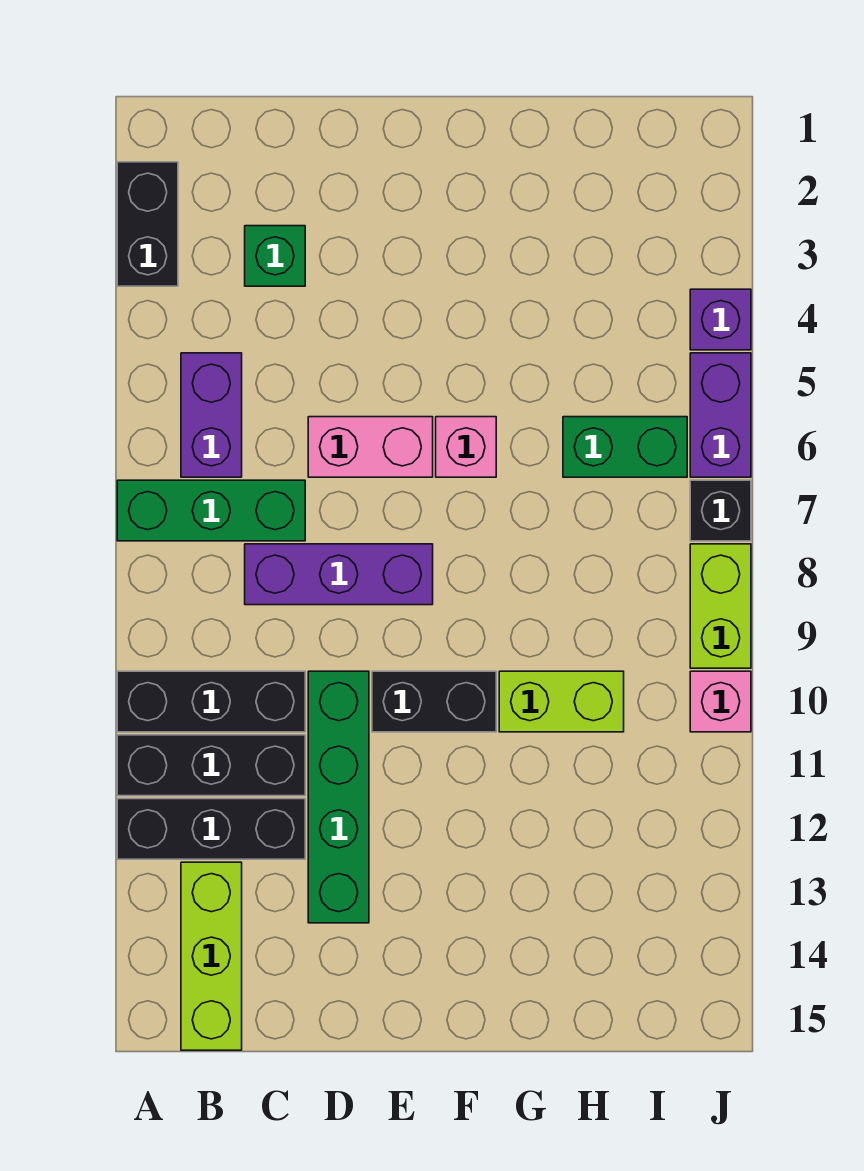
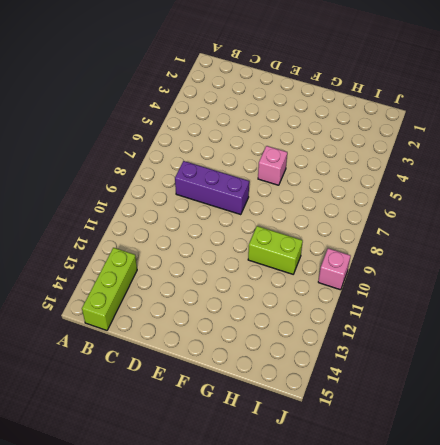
none -> black 1x2 brick [117,162,178,286]
none -> green 1x3 brick [117,480,305,541]
none -> black 1x3 brick [117,671,305,732]

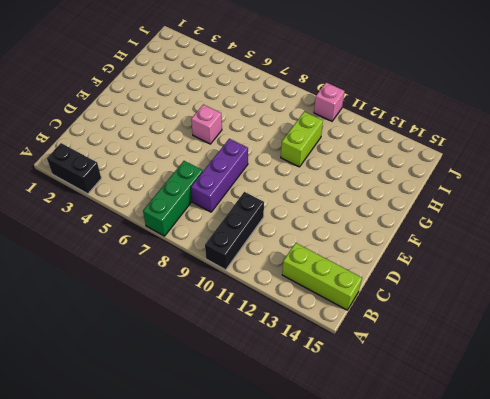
none -> black 1x3 brick [117,735,305,796]
none -> black 1x3 brick [117,799,305,859]
none -> purple 1x2 brick [181,353,242,477]

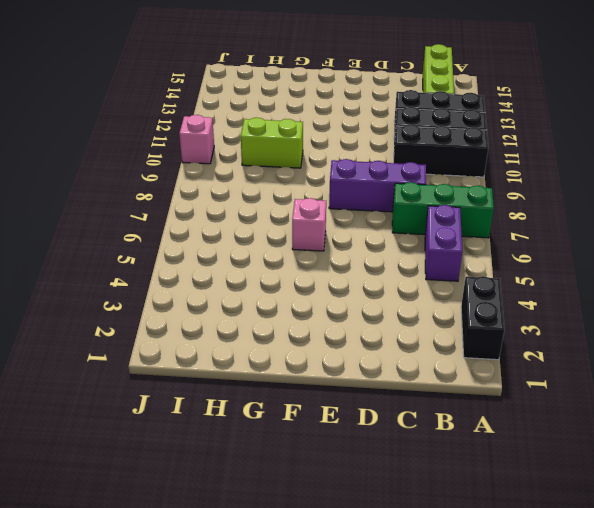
none -> green 1x1 brick [245,226,305,286]
none -> pink 1x2 brick [308,417,433,477]
none -> green 1x4 brick [308,671,369,923]

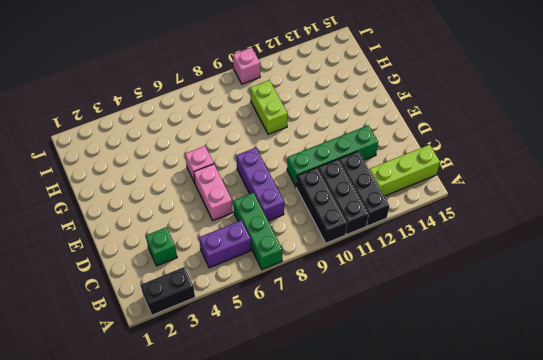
none -> black 1x2 brick [372,671,496,732]
none -> green 1x2 brick [563,417,687,477]
none -> purple 1x1 brick [690,289,751,350]

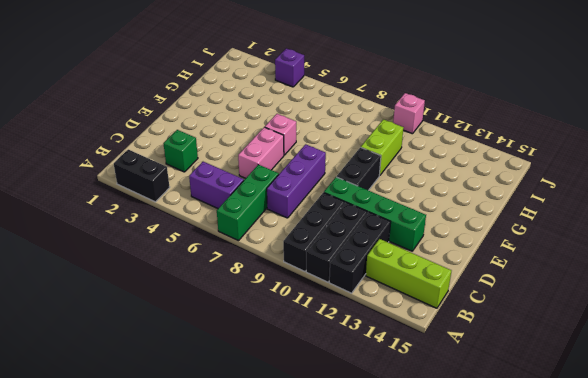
none -> green 1x2 brick [563,417,687,477]
none -> purple 1x2 brick [690,353,751,477]
none -> black 1x1 brick [690,480,751,541]

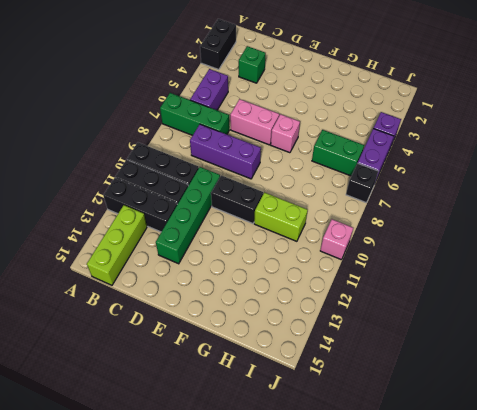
none -> lime 1x2 brick [690,544,751,668]

